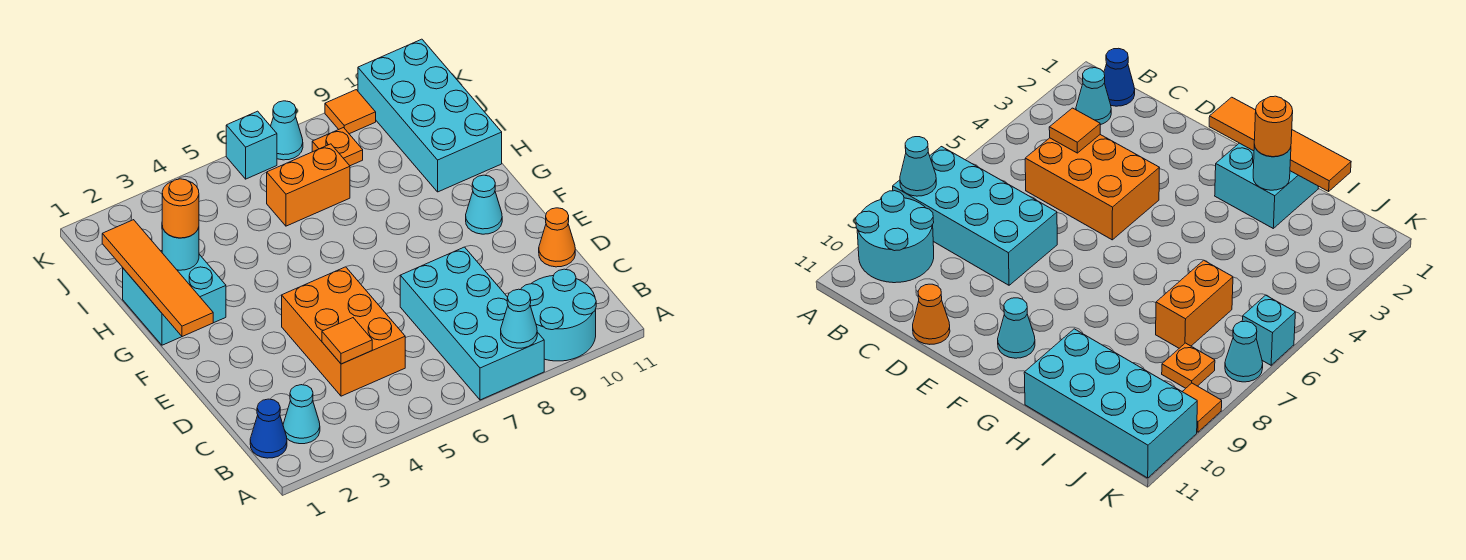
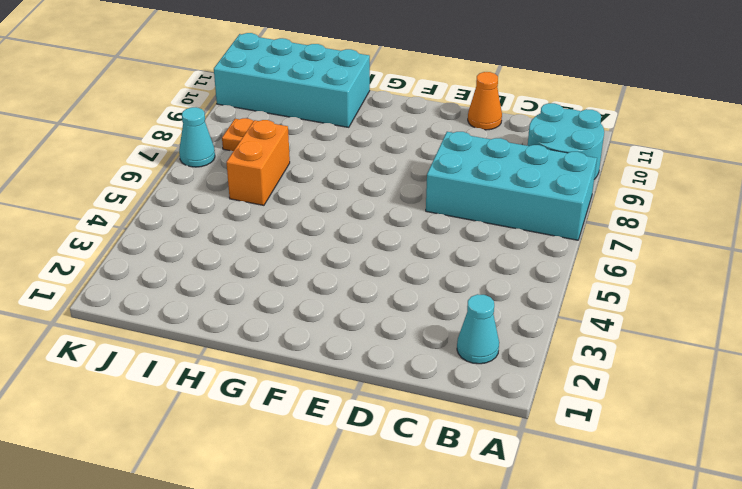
none -> blue 1x1 cone [250,399,287,458]
none -> orange 2x3 brick [282,267,405,396]
none -> cyan 1x1 cone [466,175,502,234]

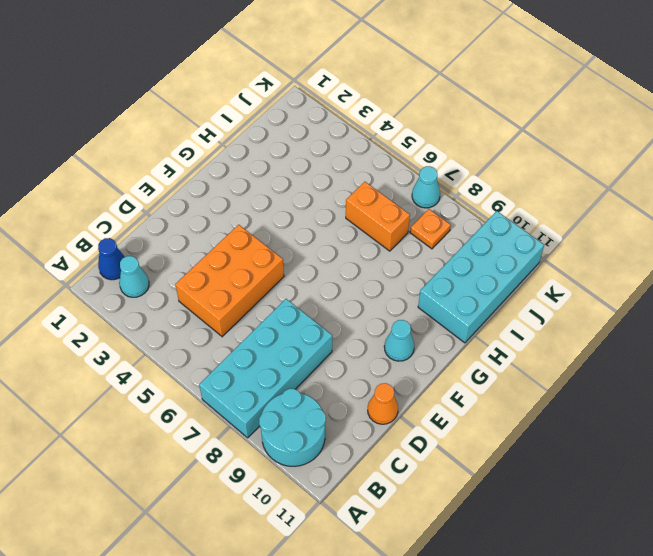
none -> cyan 2x2 brick [123,251,226,345]
none -> cyan 1x1 brick [226,111,277,179]
none -> orange 1x1 tile [325,90,376,134]

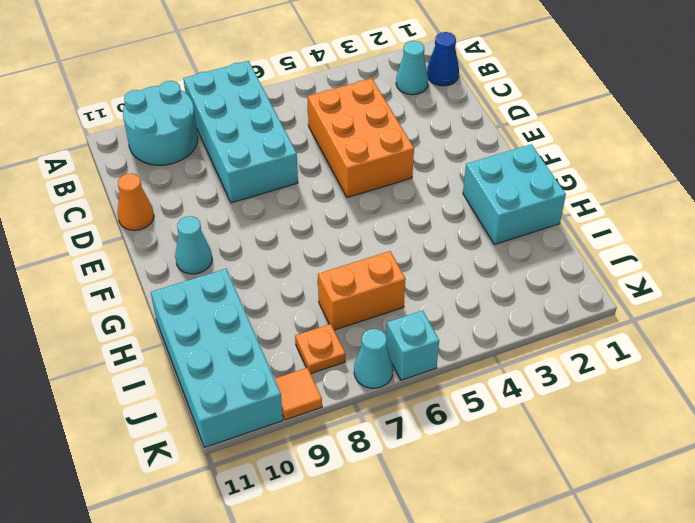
none -> cyan 1x1 cone [501,289,537,348]
none -> orange 1x1 tile [322,318,372,364]
none -> orange 1x4 tile [102,220,213,337]

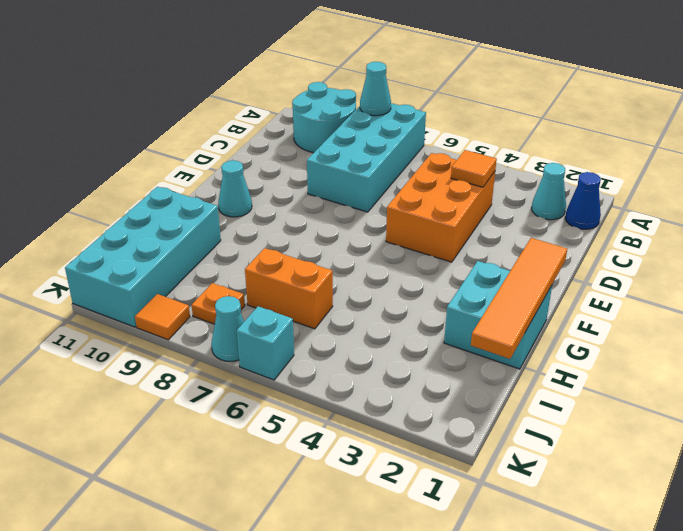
none -> orange 1x1 cone [539,208,575,267]
none -> cyan 1x1 round brick [162,226,199,270]
none -> orange 1x1 round brick [162,179,199,238]

